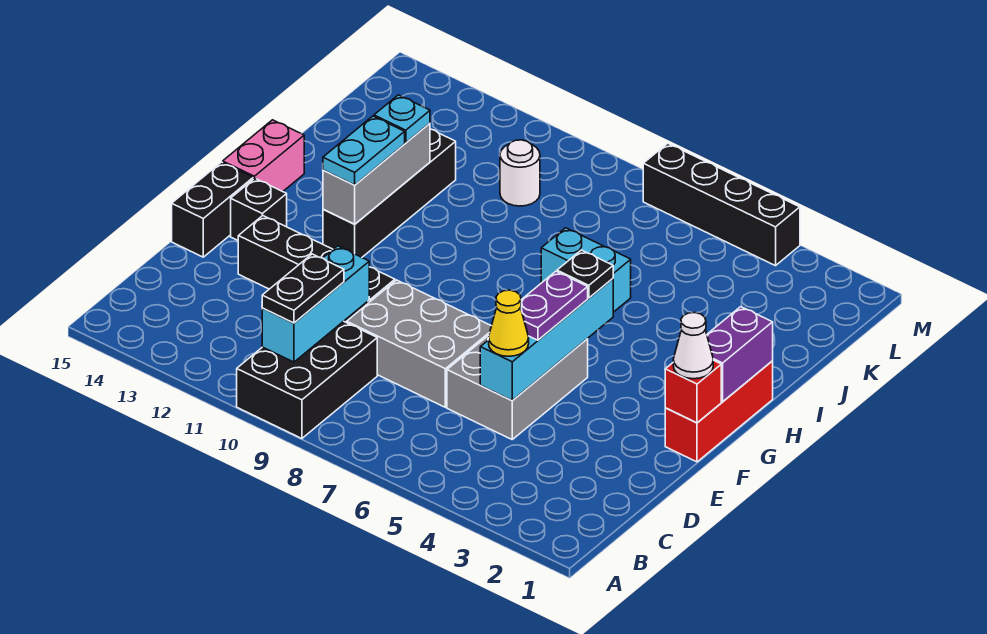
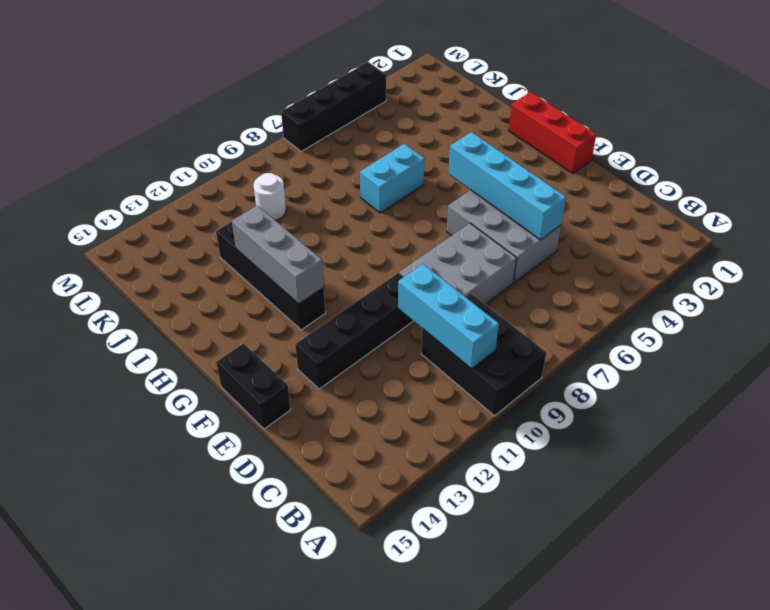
none -> black 1x1 brick [231,178,287,240]
none -> pink 1x2 brick [223,120,304,192]
none -> red 1x1 brick [665,360,721,423]

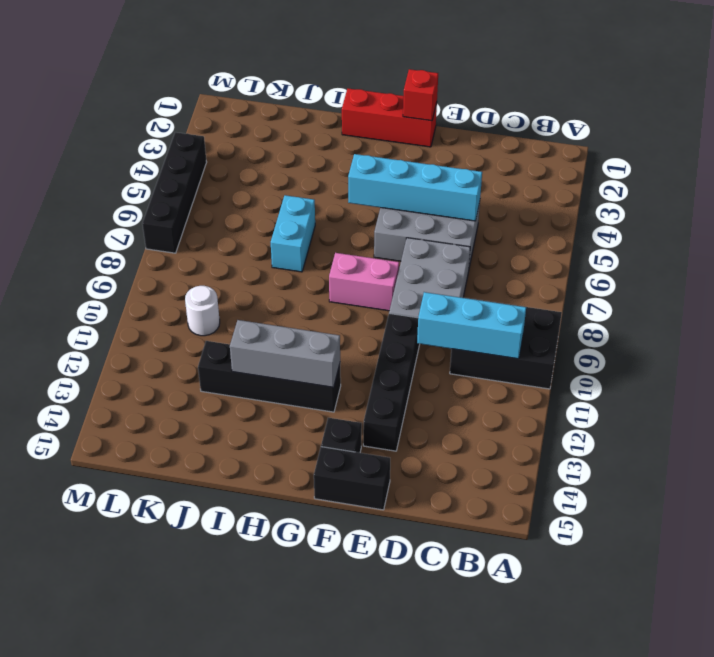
pink 1x2 brick [329,253,399,311] -> pink 1x2 brick moved to [223,120,304,192]
none -> purple 1x2 brick [707,307,773,402]
none -> black 1x2 plate [262,254,344,323]
none -> yellow 1x1 cone [489,290,529,356]

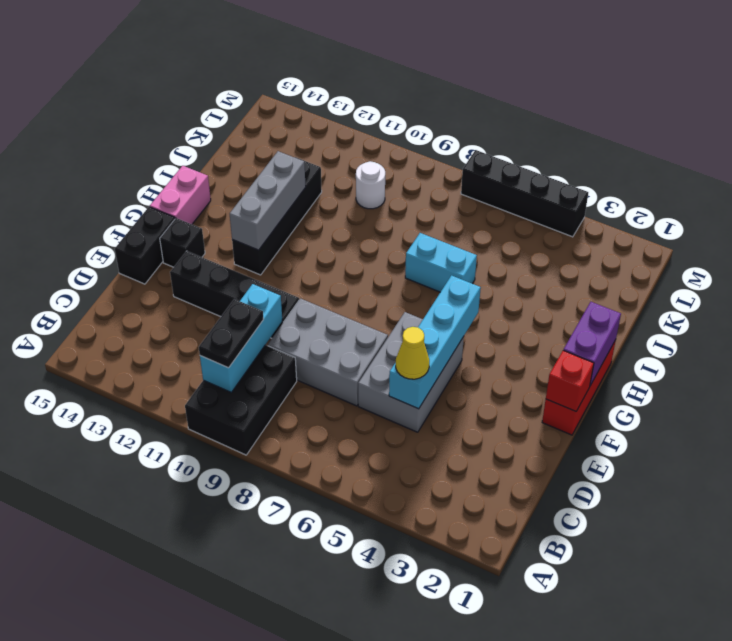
none -> purple 1x2 plate [521,271,588,340]
none -> white 1x1 cone [673,313,713,379]
none -> black 1x1 plate [557,250,613,298]

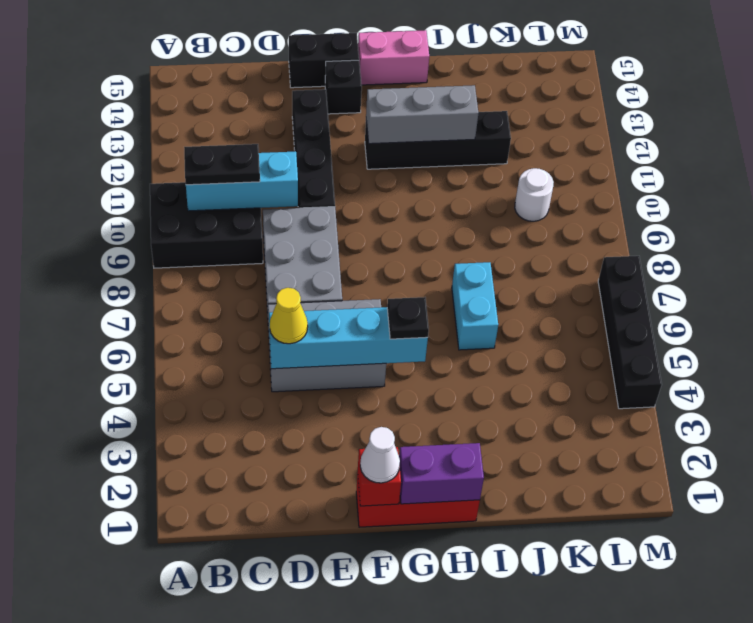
none -> purple 1x2 plate [521,271,588,340]
none -> cyan 1x2 plate [323,116,405,185]
none -> cyan 1x1 plate [374,95,430,143]

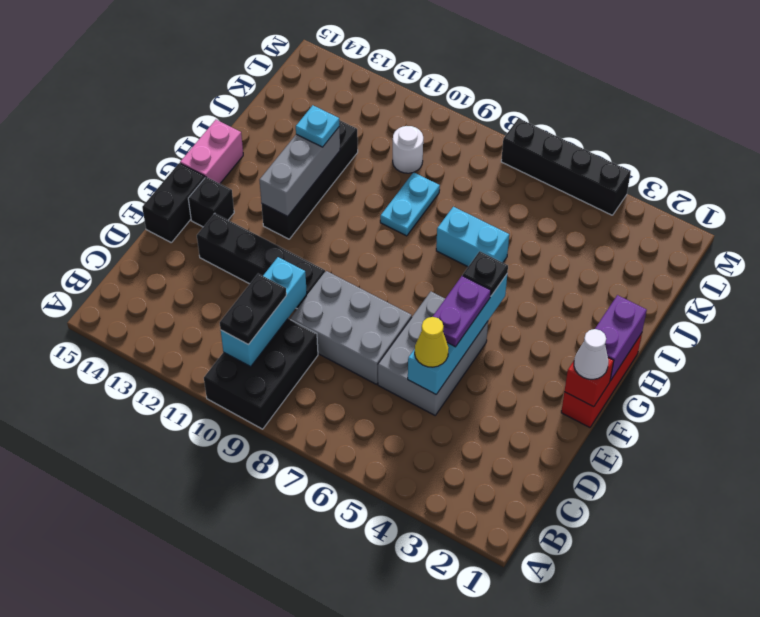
cyan 1x2 plate [380,172,440,236] -> cyan 1x2 plate moved to [323,116,405,185]

